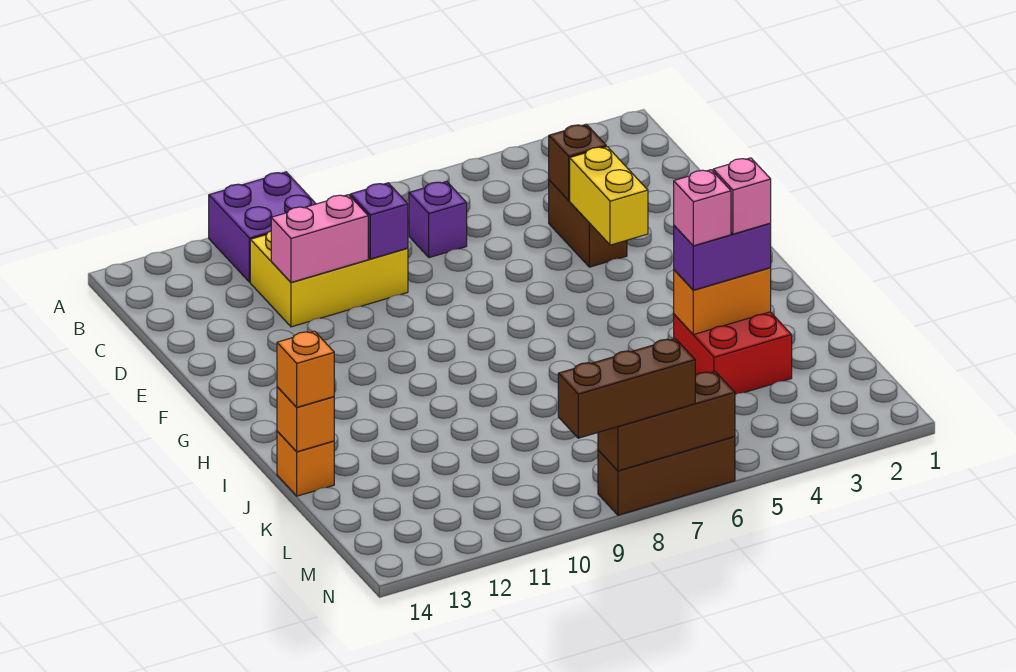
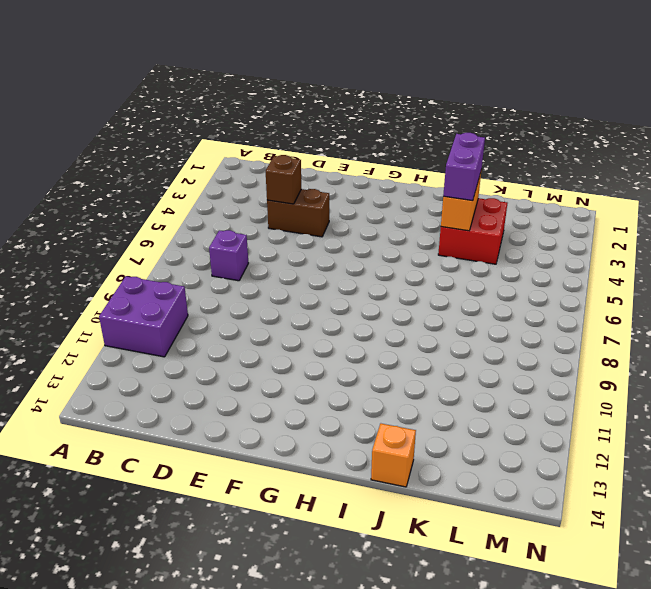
none -> yellow 2x3 brick [250,231,408,327]
none -> brown 1x3 brick [598,437,735,515]
none -> purple 1x1 brick [350,183,408,259]

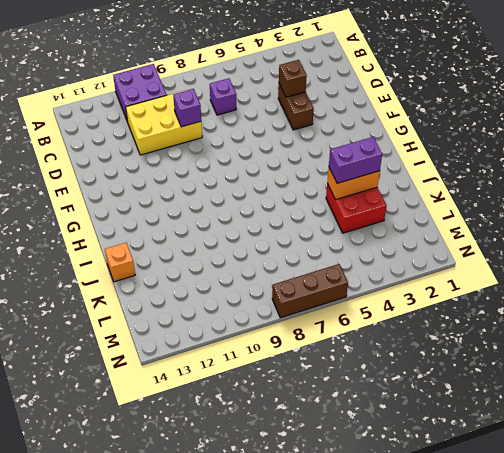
none -> pink 1x2 brick [271,195,368,282]
none -> yellow 1x2 brick [570,147,648,245]
none -> orange 1x1 brick [277,387,334,452]

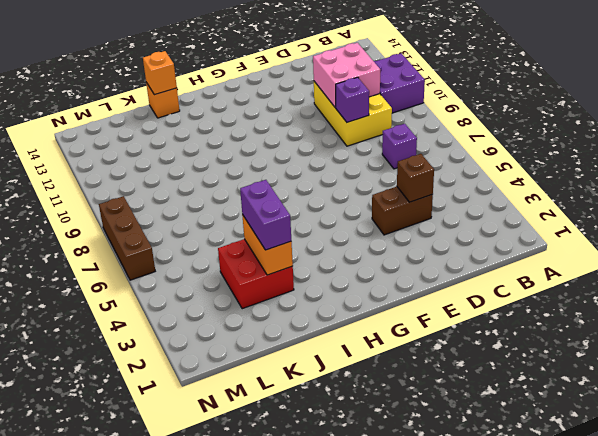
pink 2x2 brick [313,43,380,107] -> pink 1x2 brick [271,195,368,282]
none -> yellow 1x2 brick [570,147,648,245]
none -> brown 1x3 brick [598,371,735,471]
none -> orange 1x1 brick [277,331,334,407]

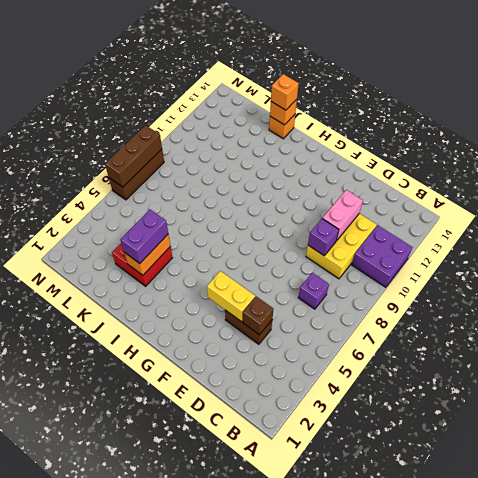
none -> brown 1x3 brick [558,339,695,438]
none -> pink 1x1 brick [713,158,771,234]
none -> pink 1x1 brick [674,170,731,246]

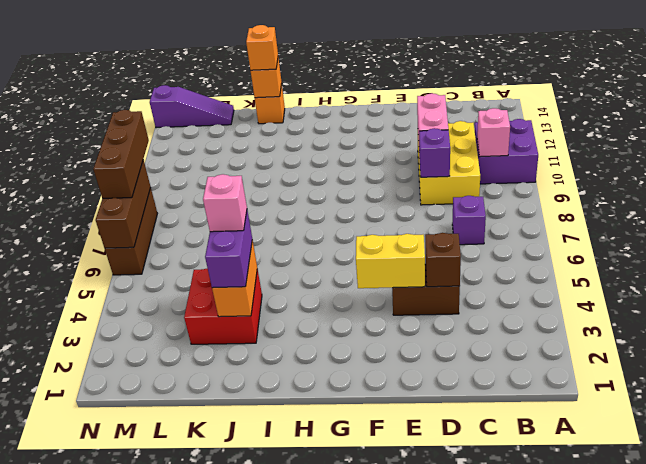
pink 1x1 brick [477,108,510,157] -> pink 1x1 brick moved to [713,158,771,234]
purple 1x3 slope [150,85,234,128] -> none

